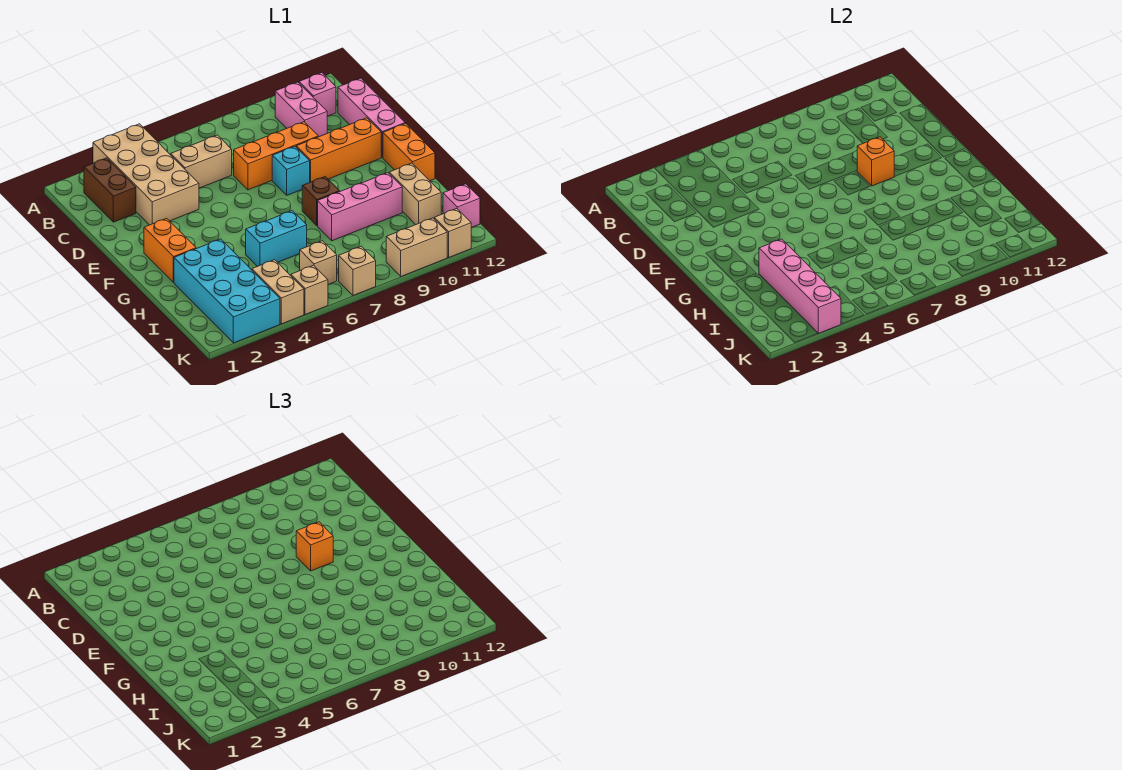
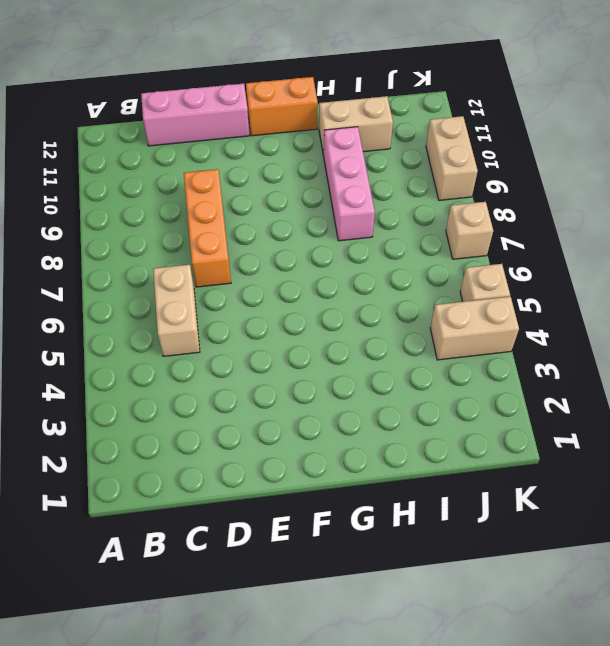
none -> tan 2x4 brick [93,124,199,225]
none -> brown 1x2 brick [84,158,136,222]
none -> pink 1x2 brick [275,82,327,137]

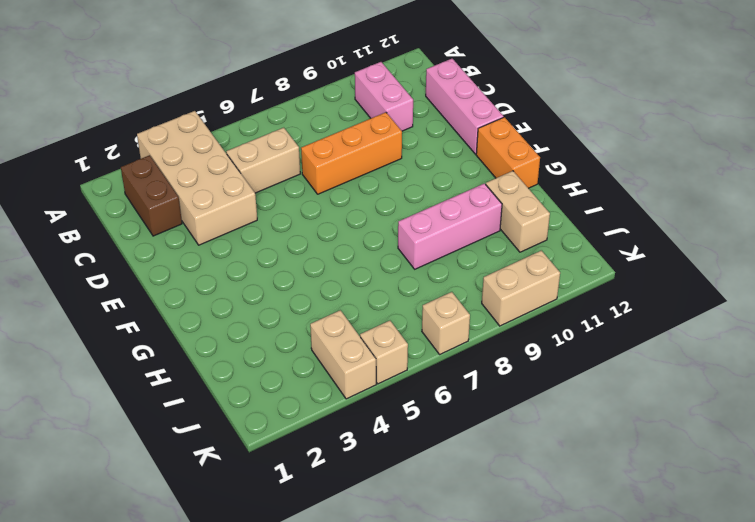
none -> pink 1x1 brick [299,73,336,116]
none -> cyan 1x1 brick [272,147,310,195]
none -> orange 1x3 brick [296,118,381,182]

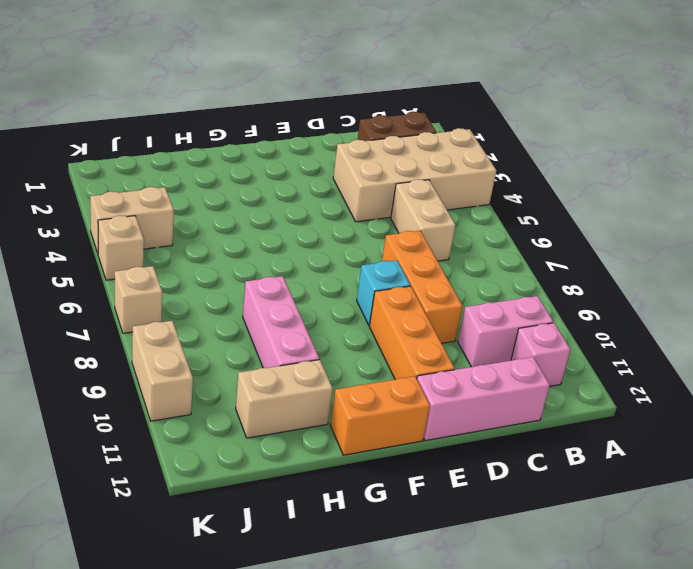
none -> orange 1x2 brick [144,218,196,283]
none -> brown 1x1 brick [302,177,340,226]
none -> cyan 2x4 brick [174,239,280,343]

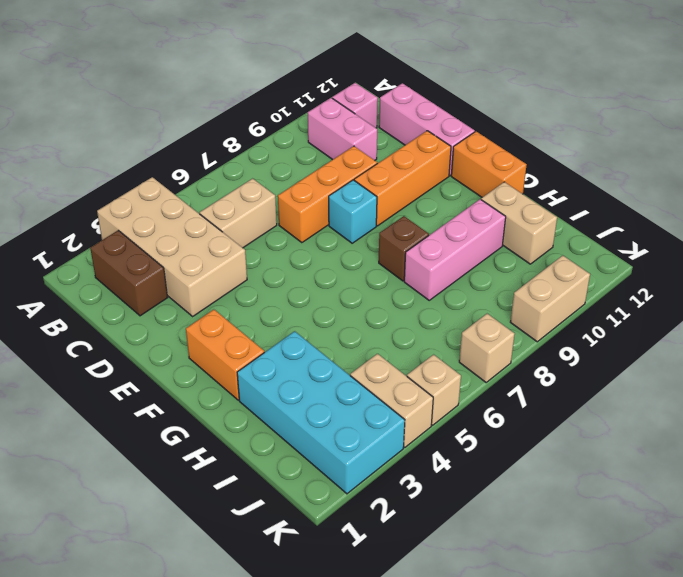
none -> cyan 1x2 brick [246,211,307,266]
none -> tan 1x1 brick [300,241,337,284]
none -> pink 1x1 brick [443,184,480,228]

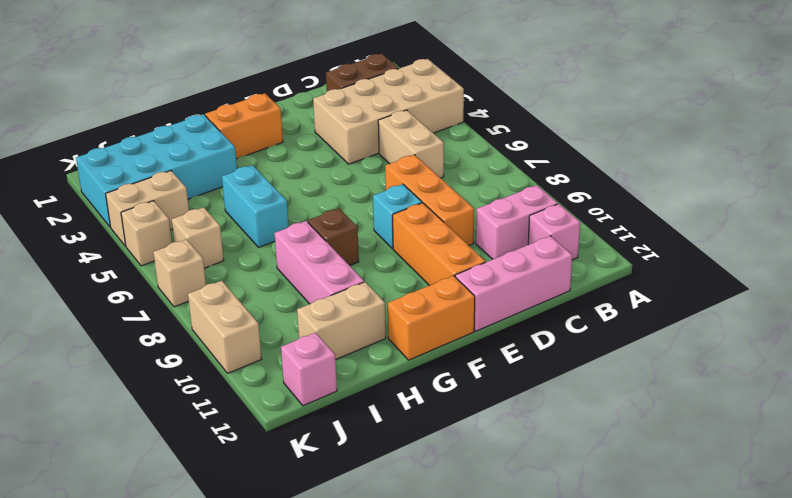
none -> tan 1x1 brick [434,209,471,257]
none -> orange 1x1 brick [857,137,894,186]
none -> pink 1x4 brick [759,239,841,333]

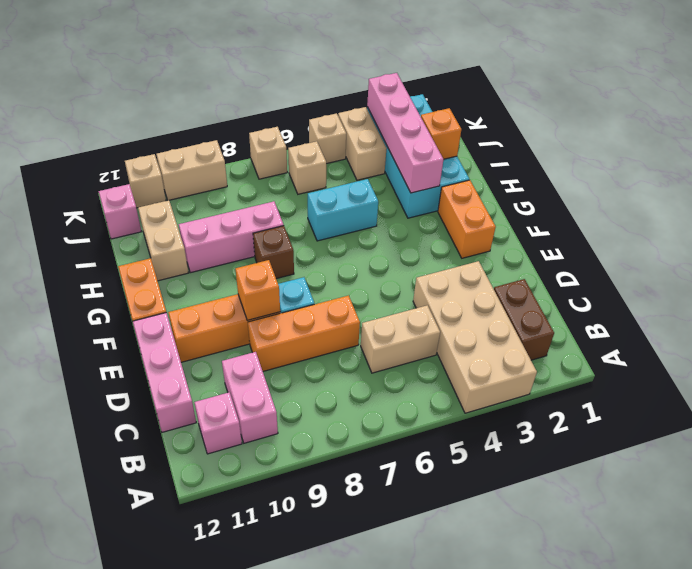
orange 1x1 brick [421,108,461,159] -> orange 1x1 brick moved to [296,522,333,571]

